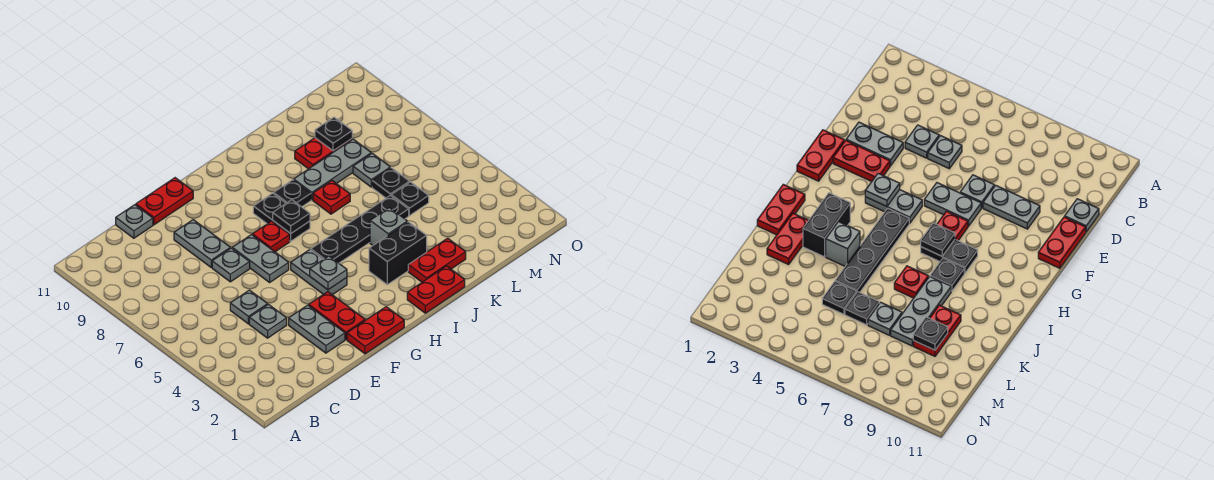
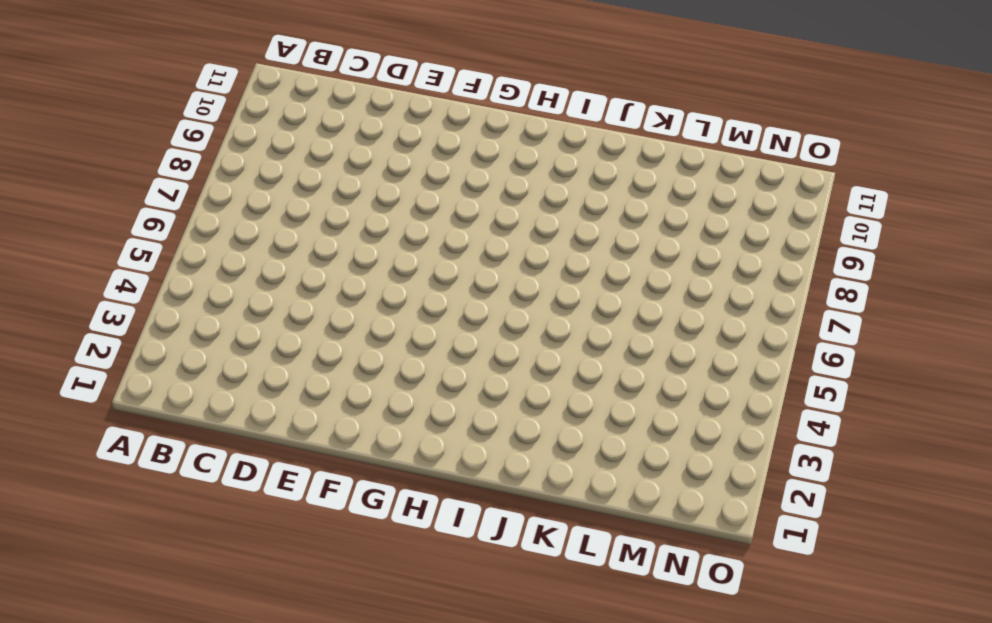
none -> grey 1x1 plate [249,305,287,338]
none -> grey 1x1 plate [230,290,268,324]
none -> grey 1x1 plate [116,205,153,238]

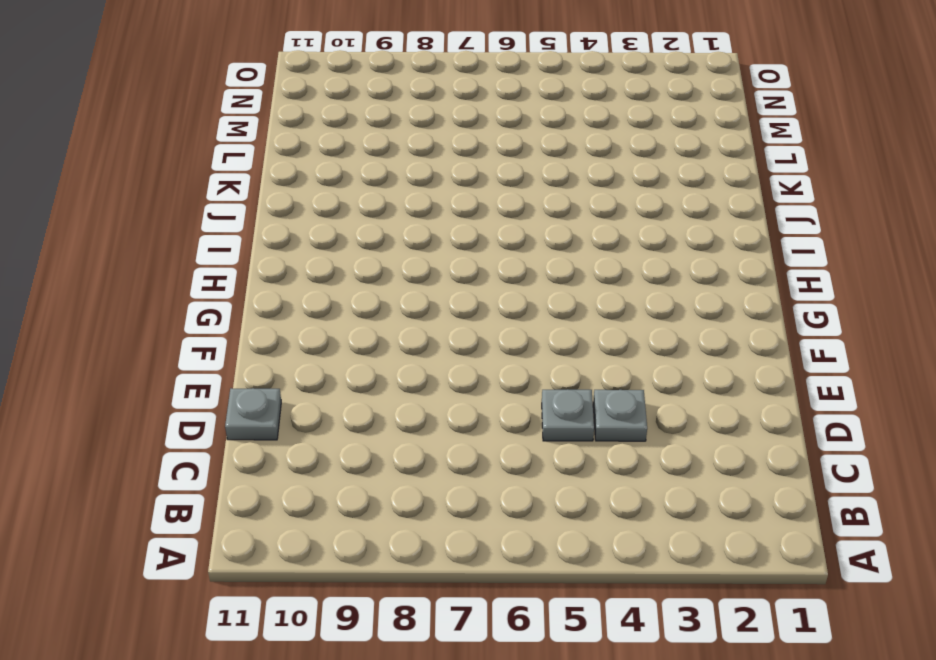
none -> grey 1x2 plate [289,305,345,353]
none -> grey 1x1 plate [212,248,250,282]
none -> grey 1x2 plate [174,220,230,267]

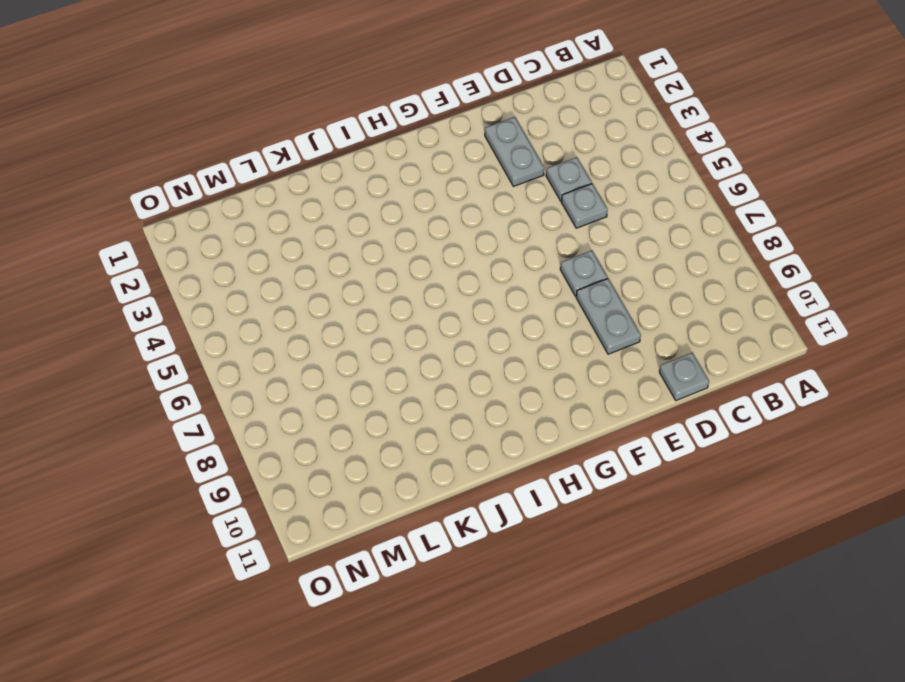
none -> red 1x2 plate [136,178,193,225]
none -> red 1x2 plate [347,307,404,354]
none -> red 1x2 plate [309,292,365,339]

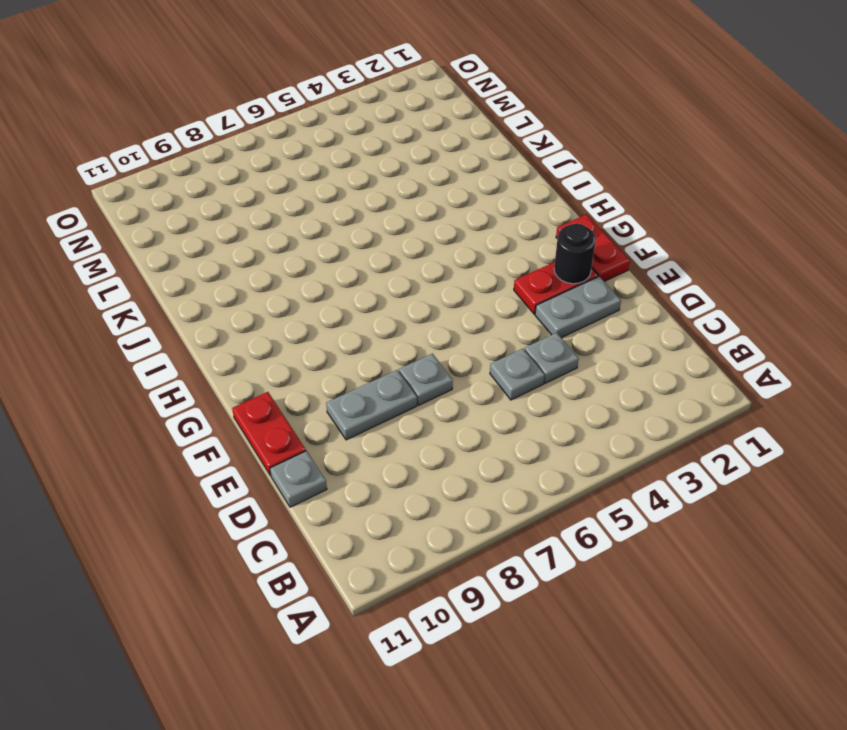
black 1x1 round brick [554,223,596,284] -> none
none -> grey 1x2 plate [232,235,289,282]
none -> grey 1x2 plate [291,250,347,295]
none -> red 1x1 plate [252,221,290,252]

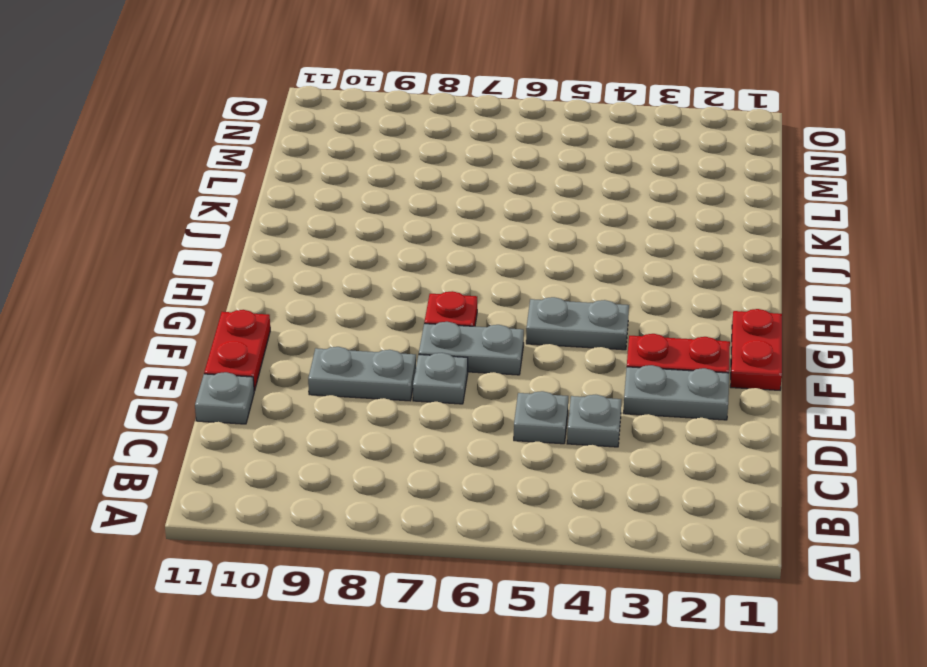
none -> black 1x4 plate [311,195,409,263]
none -> black 1x2 plate [253,193,310,241]
none -> red 1x2 plate [407,266,465,313]

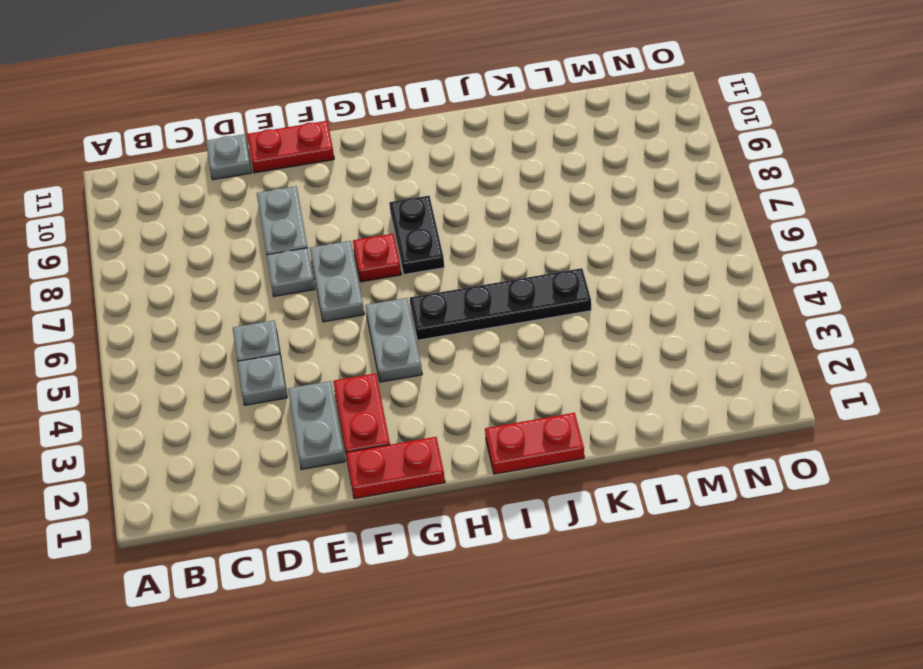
none -> black 1x2 brick [369,222,427,285]
none -> black 1x1 plate [274,180,311,207]
none -> red 1x2 plate [408,238,466,282]

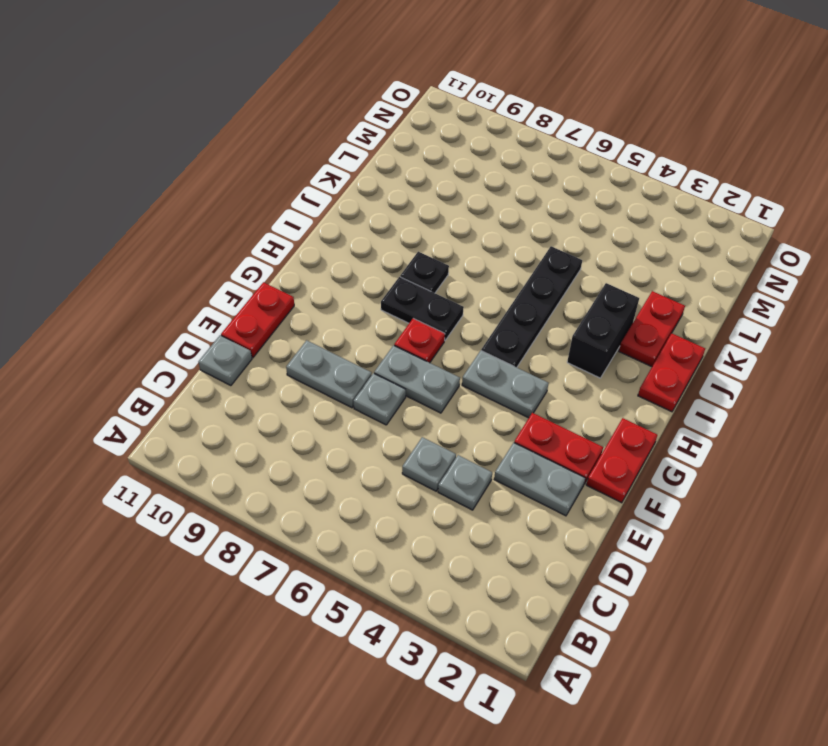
none -> grey 1x1 brick [370,208,407,245]
none -> red 1x1 plate [313,181,350,214]
none -> grey 1x3 plate [294,139,371,200]

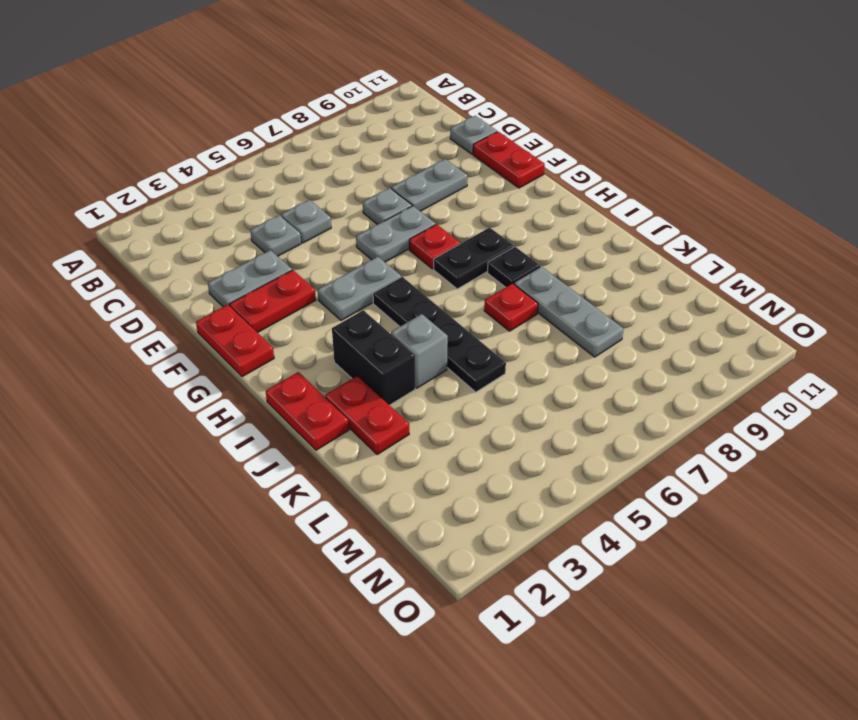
none -> red 1x2 plate [295,138,352,169]
none -> black 1x1 plate [391,182,429,216]
none -> black 1x1 plate [372,168,410,198]

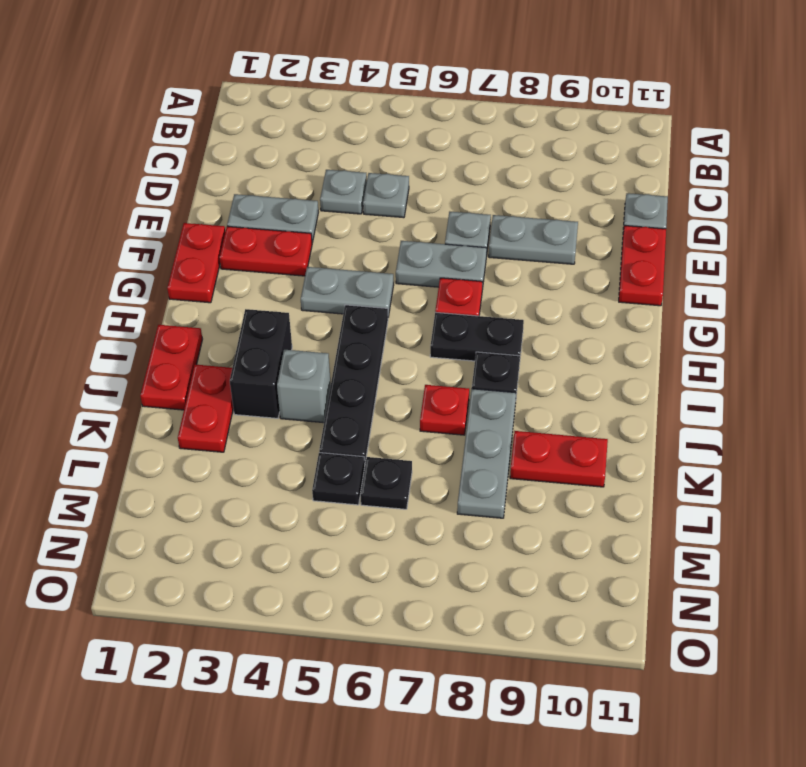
red 1x2 plate [510,431,608,487] -> red 1x2 plate turned to [295,138,352,169]
none -> grey 1x1 plate [353,153,390,187]
none -> grey 1x1 plate [310,256,347,290]
none -> black 1x1 plate [273,200,310,233]

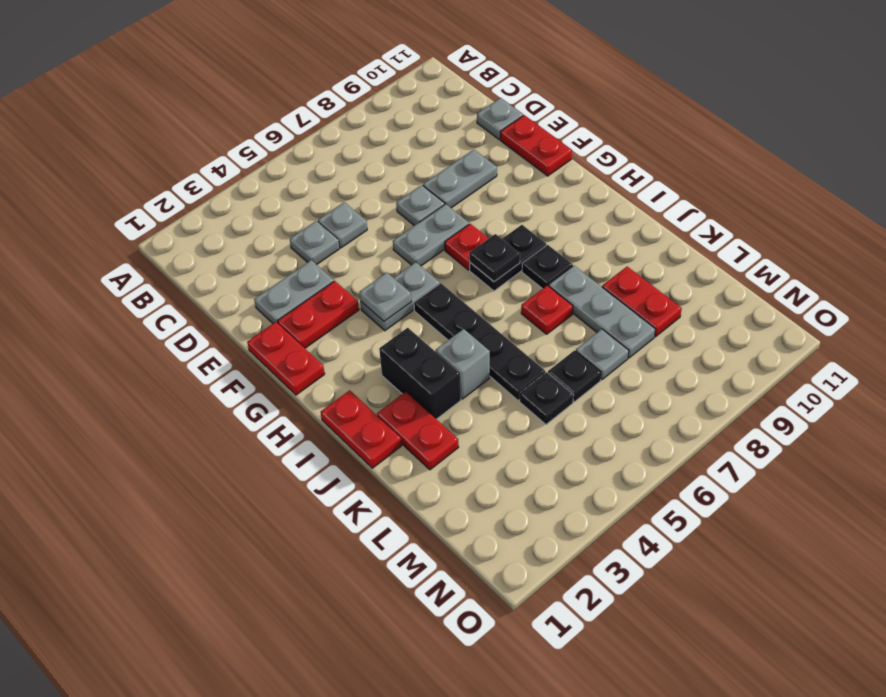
none -> black 1x1 plate [315,117,352,151]

